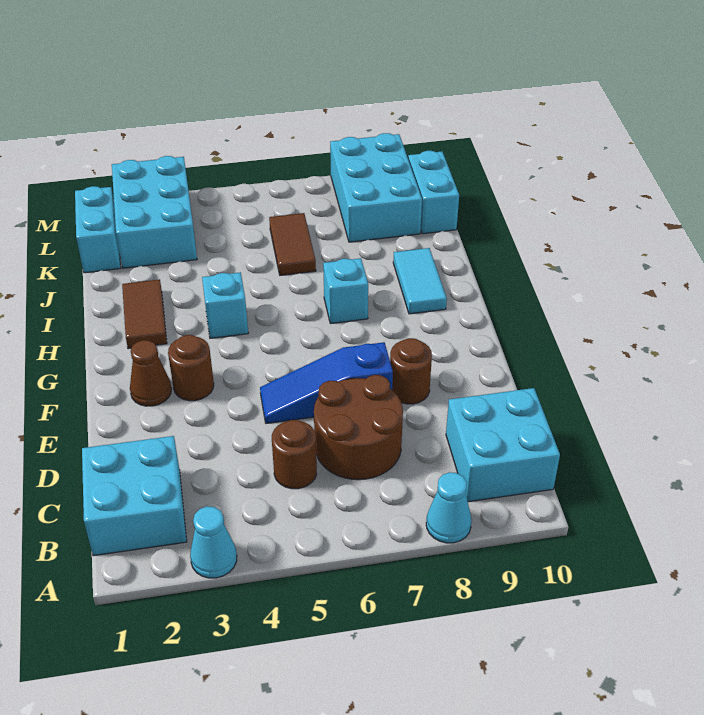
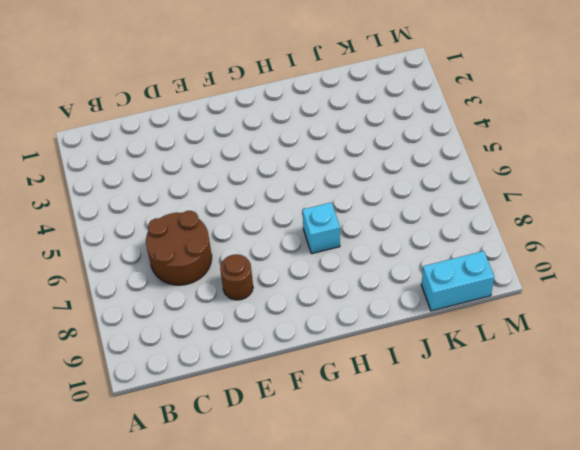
none -> cyan 1x1 cone [190,506,237,578]
none -> cyan 1x1 cone [426,472,471,543]
none -> cyan 2x2 brick [82,436,187,556]

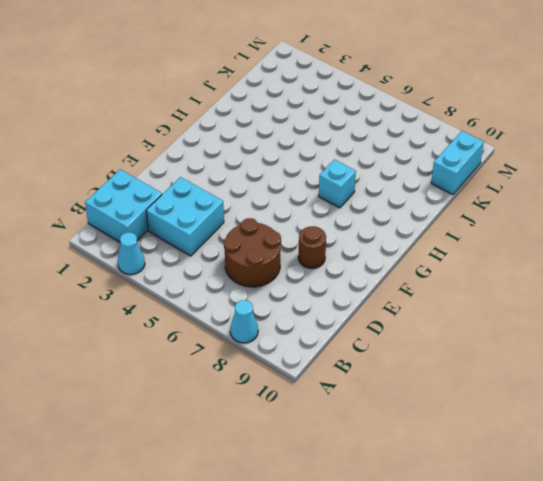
cyan 2x2 brick [146,177,224,256] -> cyan 2x2 brick moved to [446,388,560,502]
none -> brown 1x1 round brick [272,420,317,489]
none -> blue 1x3 slope [260,342,393,423]
none -> brown 1x1 cone [130,340,171,406]

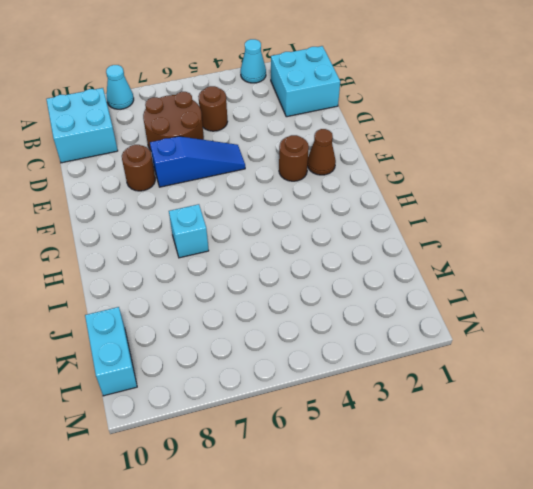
none -> brown 1x2 tile [122,279,167,349]
none -> cyan 1x1 brick [202,272,248,338]
none -> cyan 1x2 tile [393,248,447,314]

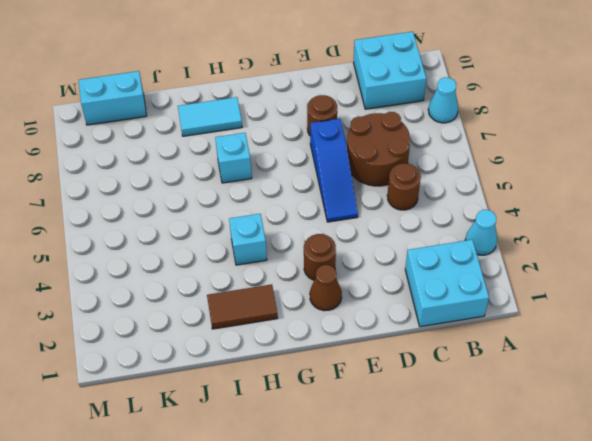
none -> brown 1x2 tile [269,213,316,275]
none -> cyan 1x2 brick [75,186,121,273]
none -> cyan 2x3 brick [112,156,197,268]

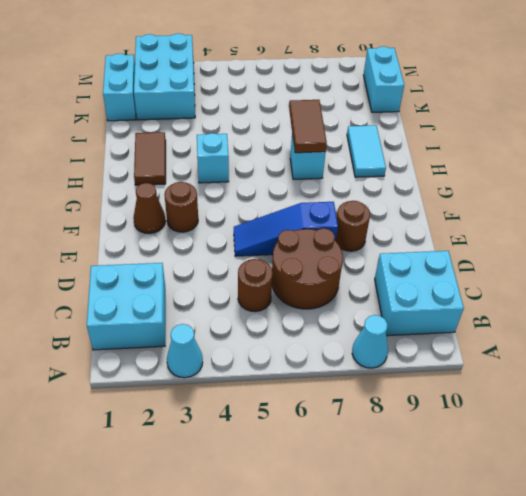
brown 1x2 tile [289,100,327,153] -> brown 1x2 tile moved to [269,213,316,275]
none -> cyan 2x3 brick [330,133,422,242]

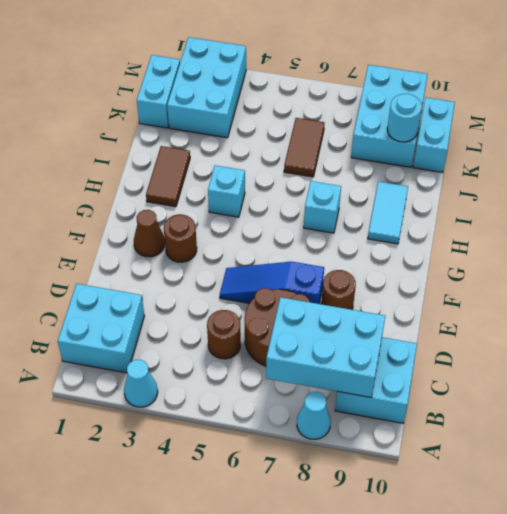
cyan 2x3 brick [266,297,385,398] -> none
cyan 1x1 round brick [387,94,422,142] -> none

